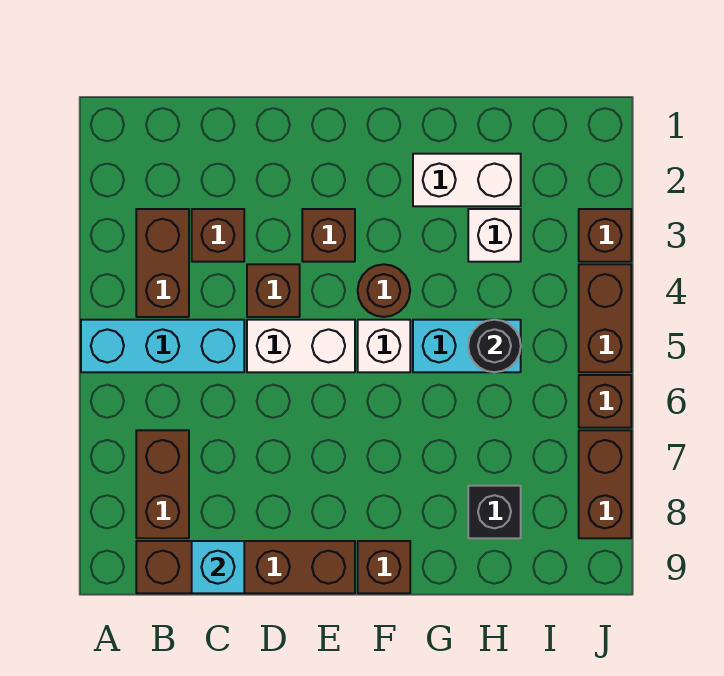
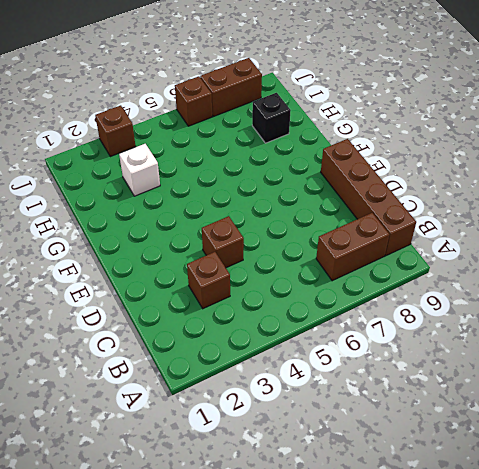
none -> cyan 1x3 brick [81,320,244,372]
none -> brown 1x2 brick [136,209,189,317]
none -> white 1x2 brick [247,320,355,372]

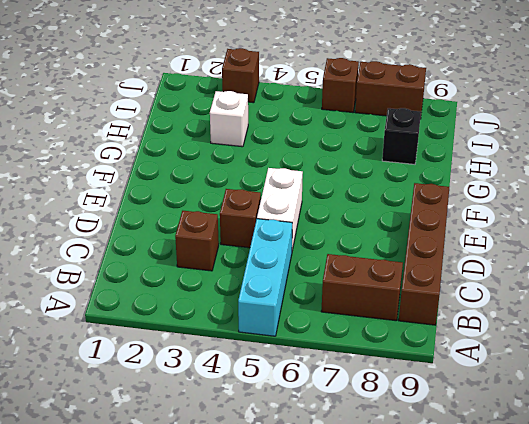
none -> brown 1x2 brick [136,209,189,317]
none -> brown 1x1 brick [302,209,355,262]
none -> brown 1x1 round brick [358,264,410,317]

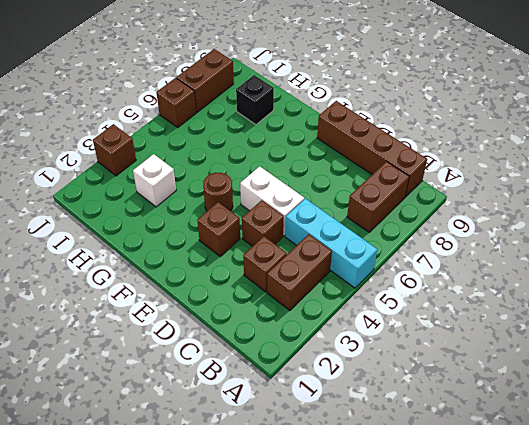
none -> white 1x1 brick [358,320,410,372]
none -> brown 1x1 brick [358,541,410,593]
none -> white 1x2 brick [413,154,521,206]

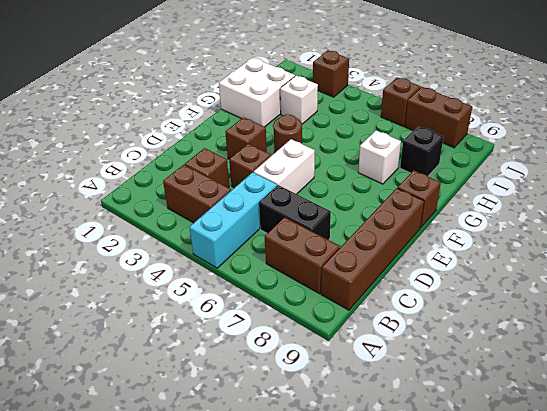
black 1x2 brick [259,185,331,240] -> none
white 2x2 brick [219,58,295,127] -> white 1x2 brick [413,154,521,206]
white 1x1 brick [358,130,401,184] -> white 1x1 brick moved to [358,320,410,372]
none -> cyan 1x2 brick [413,320,521,372]
none -> brown 1x2 brick [579,264,631,372]
none -> cyan 1x1 brick [192,541,244,593]

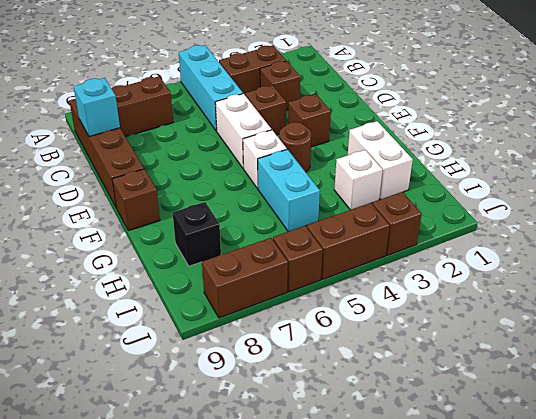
none -> black 1x1 round brick [468,320,521,372]

